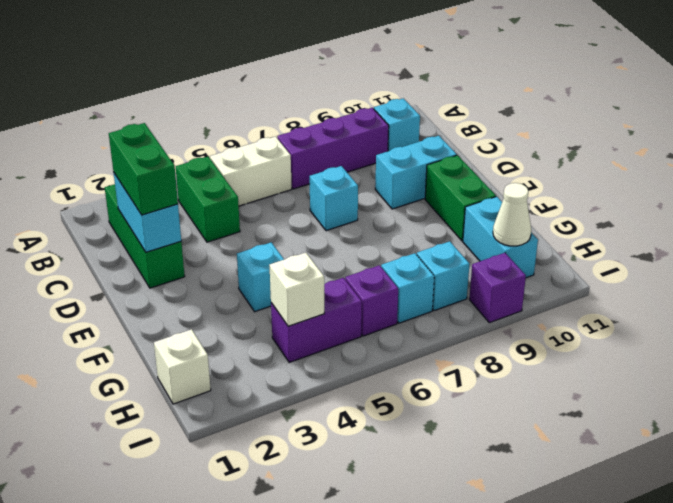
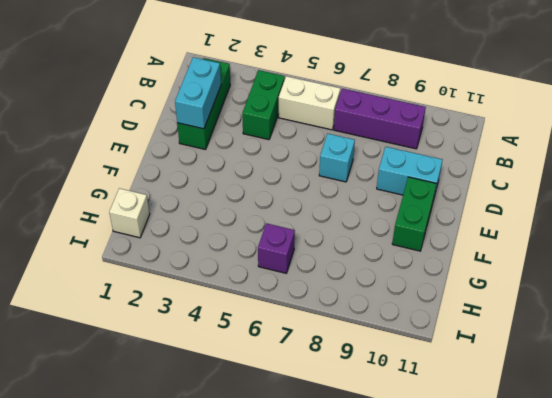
none -> cyan 1x1 brick [374,98,420,151]
none -> cyan 1x1 brick [237,242,284,312]
none -> cyan 1x2 brick [463,197,538,278]

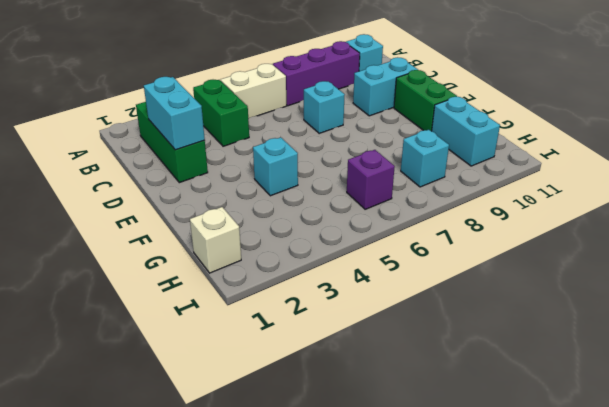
none -> purple 1x2 brick [271,278,362,362]
none -> cyan 1x1 brick [381,253,434,323]
none -> purple 1x1 brick [469,253,526,323]

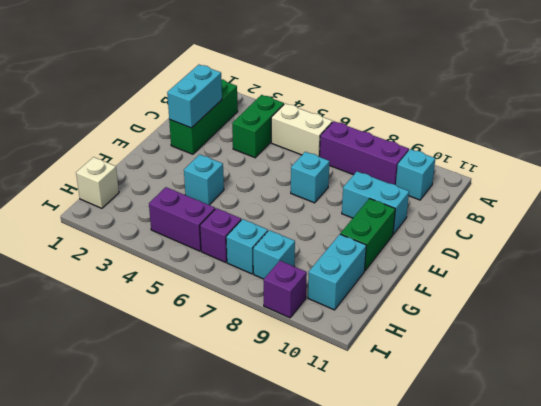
none -> white 1x1 brick [269,253,324,326]
none -> white 1x1 cone [493,183,531,246]
none -> green 1x2 brick [109,123,178,215]

